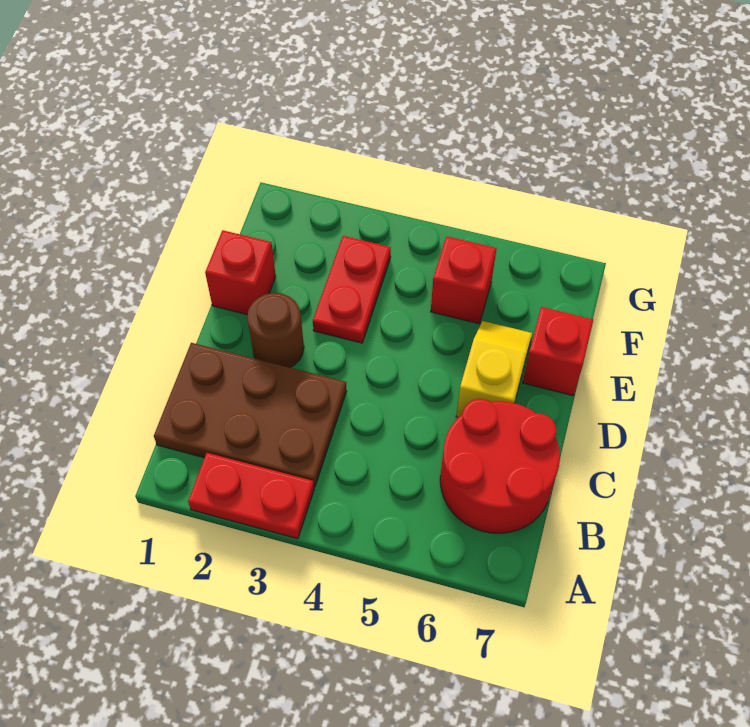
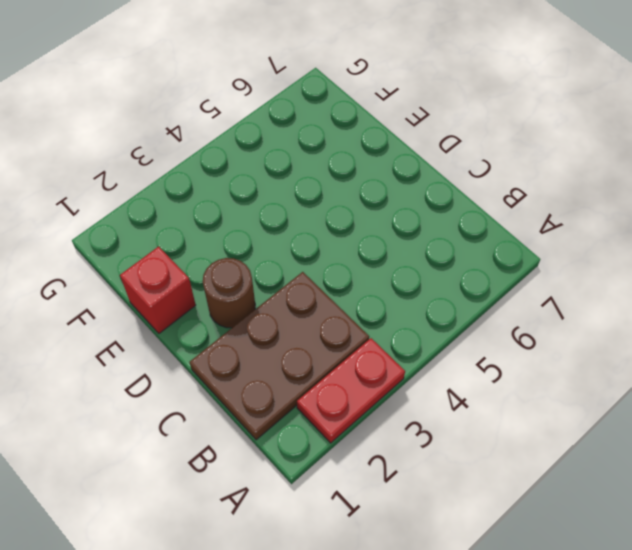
none -> red 2x2 round brick [440,399,560,533]
none -> yellow 1x2 slope [456,321,532,417]

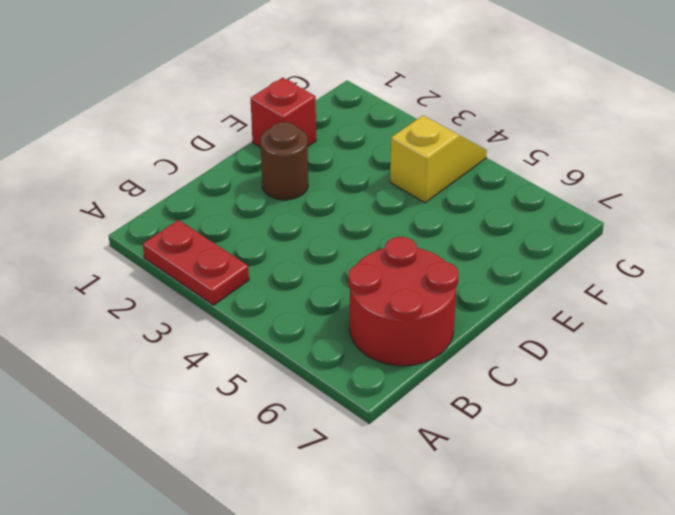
yellow 1x2 slope [390,116,487,203] -> yellow 1x2 slope moved to [456,321,532,417]
none -> brown 2x3 plate [154,343,347,487]
none -> red 1x2 plate [313,236,391,343]

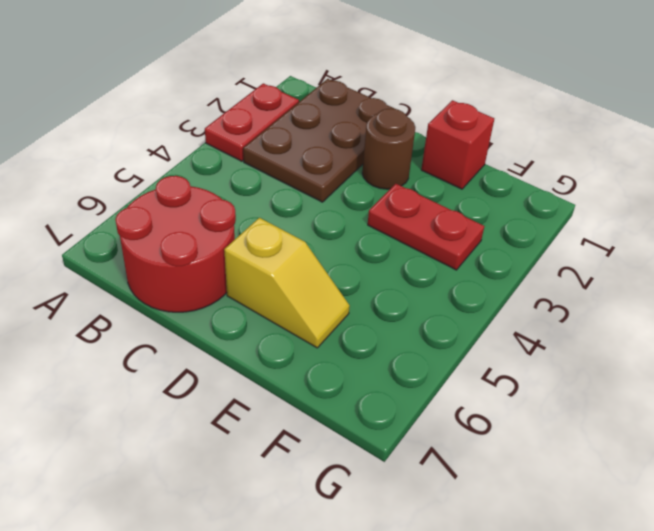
none -> red 1x1 brick [523,307,593,396]
none -> red 1x1 brick [431,236,497,324]

